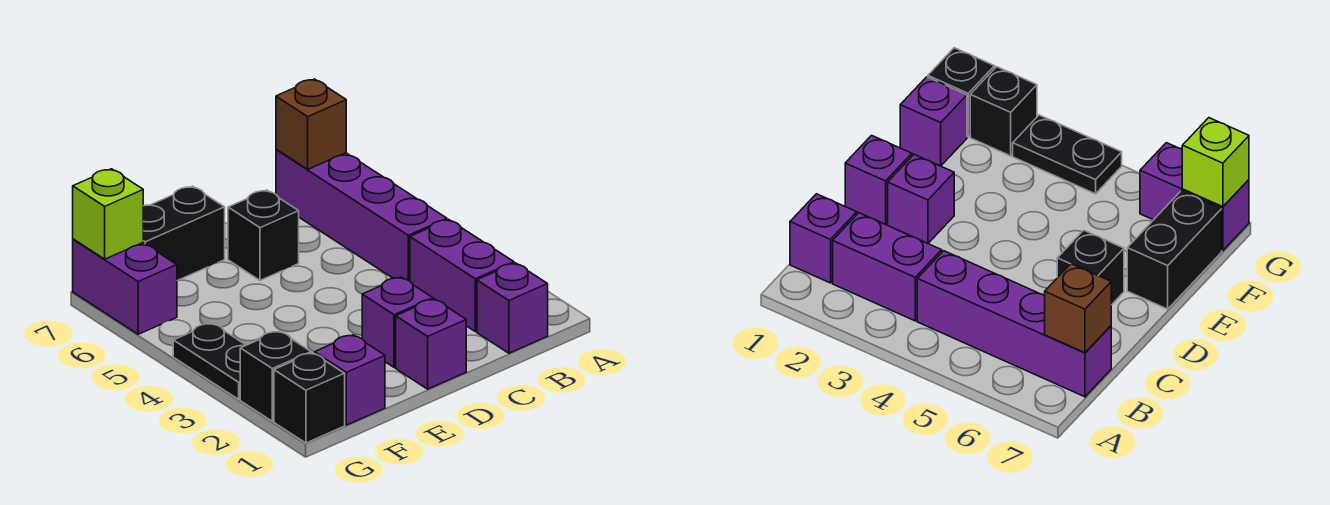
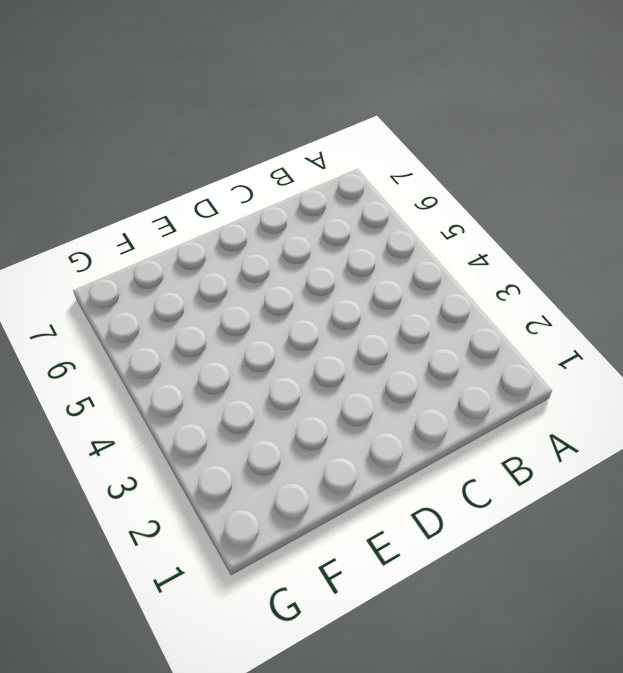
none -> purple 1x1 brick [477,263,548,353]
none -> purple 1x2 brick [410,219,514,332]
none -> purple 1x4 brick [276,149,447,281]

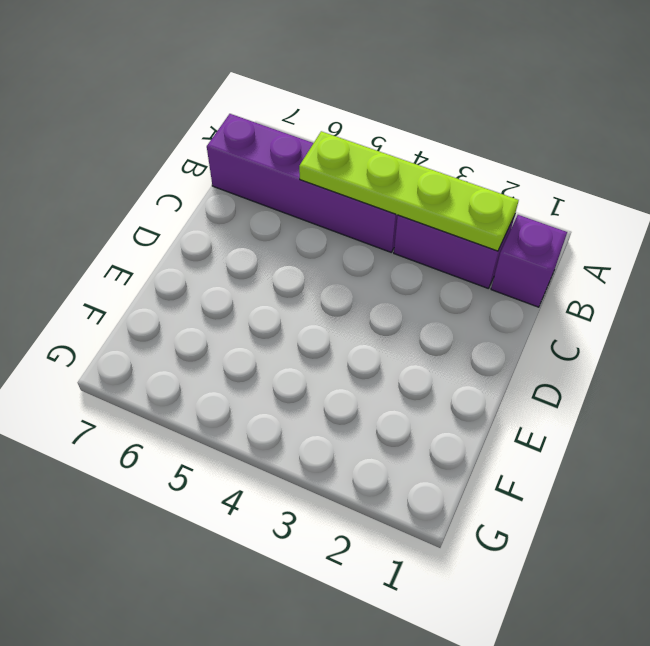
lime 1x4 plate [299,131,519,251] -> none
none -> purple 1x1 brick [396,299,466,389]
none -> purple 1x1 brick [362,277,433,367]
none -> black 1x1 brick [228,190,299,280]

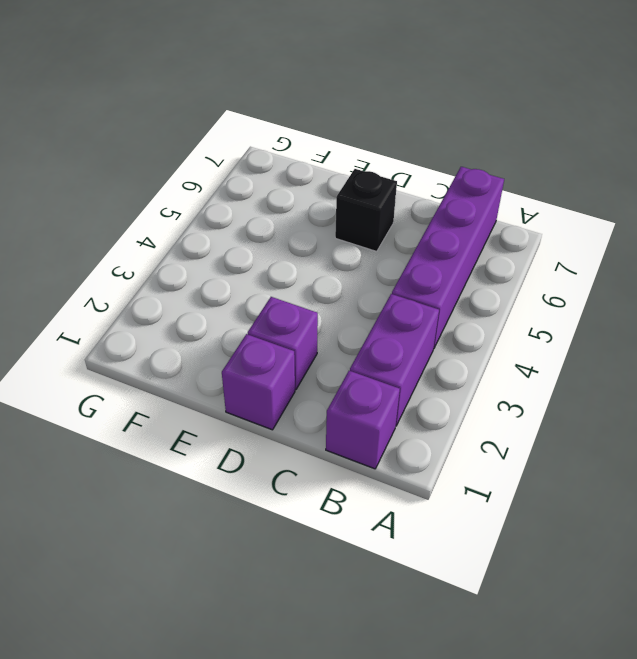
none -> black 1x2 brick [143,186,225,281]
none -> purple 1x1 brick [315,335,385,425]
none -> black 1x1 brick [274,353,345,443]

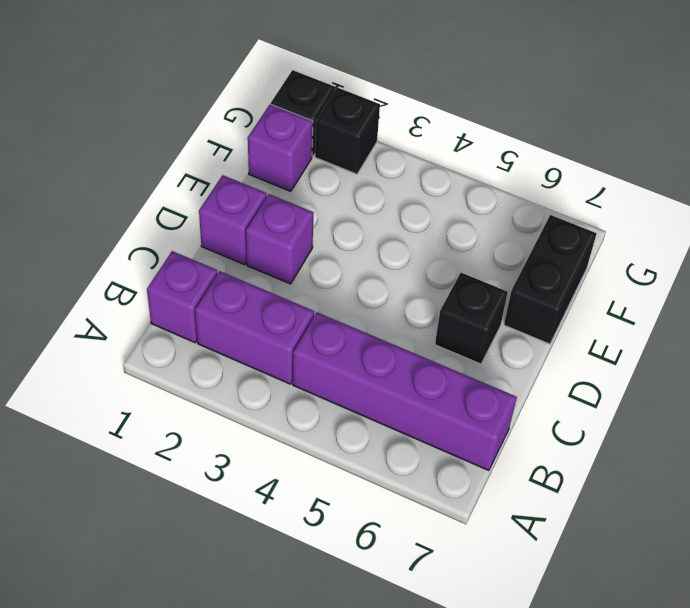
none -> black 1x2 plate [173,323,246,399]
none -> purple 1x2 brick [73,239,177,334]
none -> brown 1x1 brick [276,79,346,169]

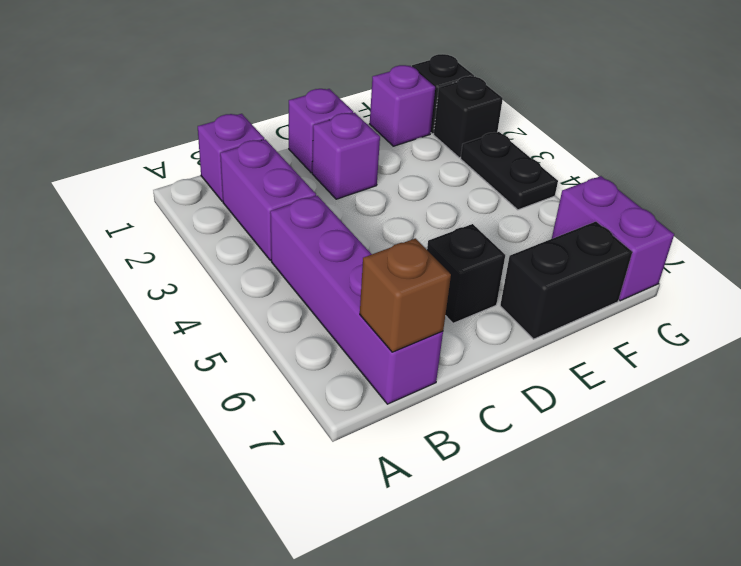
none -> lime 1x1 brick [73,169,143,259]

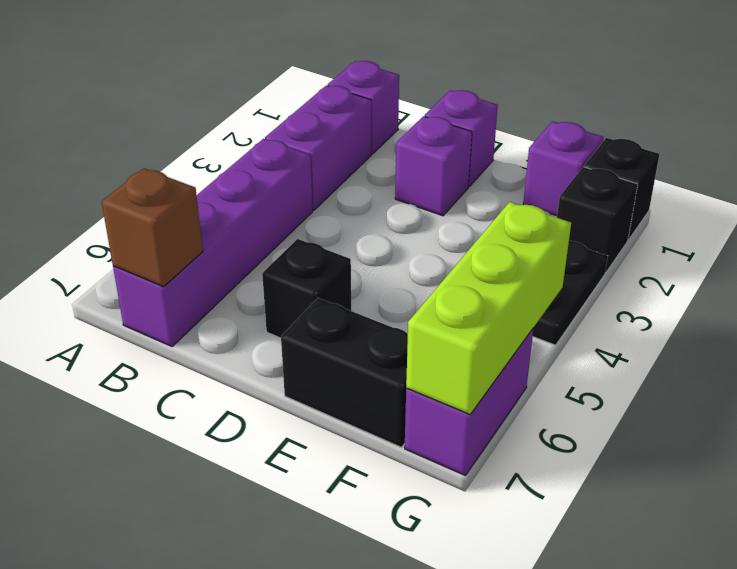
lime 1x3 brick [406,202,571,414] -> lime 1x1 brick [73,169,143,259]

